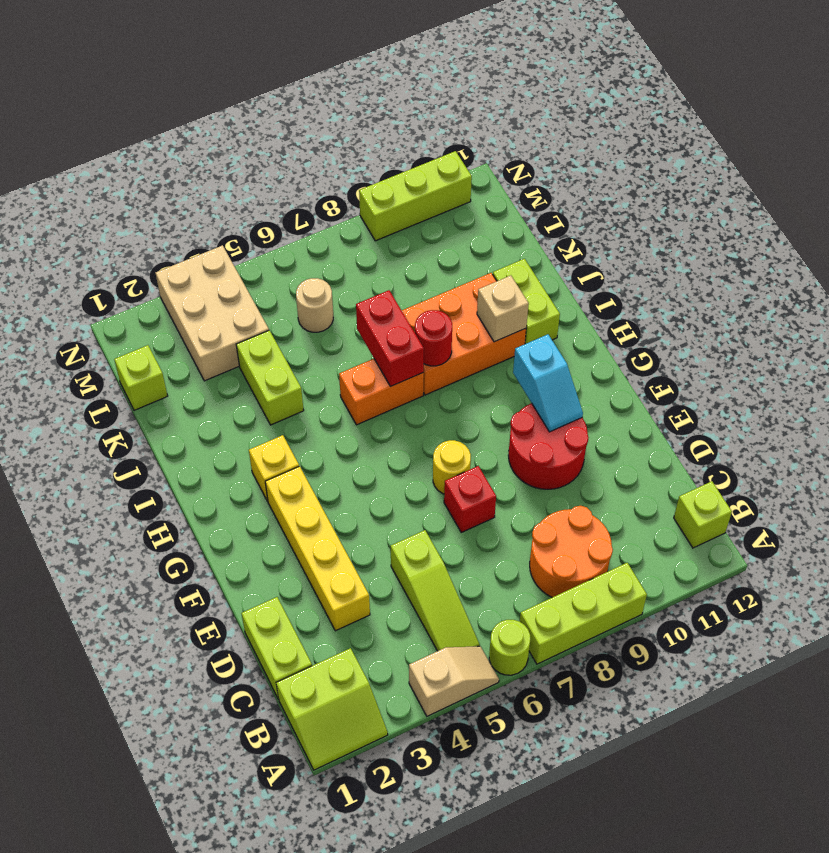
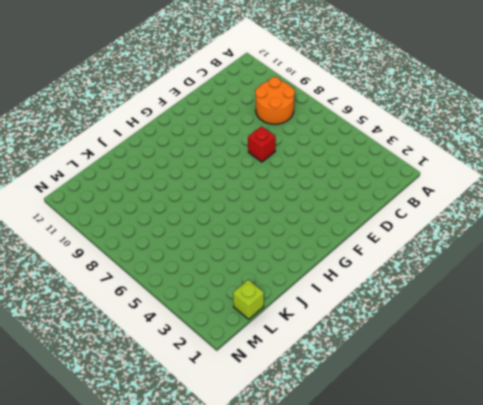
none -> lime 2x2 slope [276,648,388,770]
none -> tan 1x2 slope [409,646,499,716]
none -> lime 1x1 round brick [489,620,530,675]

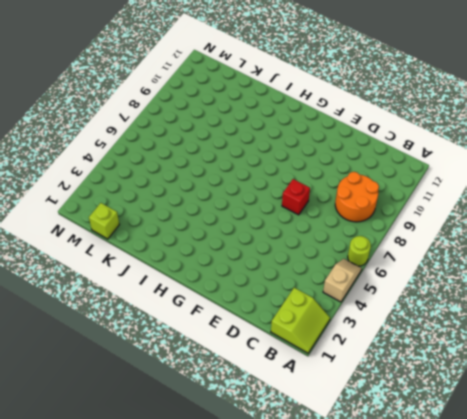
none -> lime 1x3 brick [520,563,647,664]
none -> lime 1x3 slope [391,530,480,651]
none -> lime 1x1 brick [674,481,732,548]

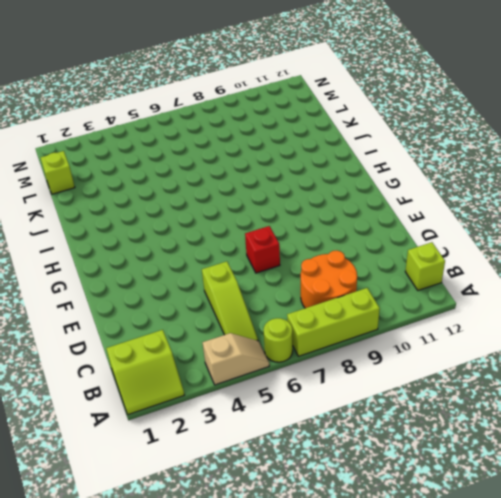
none -> lime 1x2 brick [241,597,312,699]
none -> yellow 1x4 brick [265,466,370,631]
none -> red 2x2 round brick [508,403,589,489]

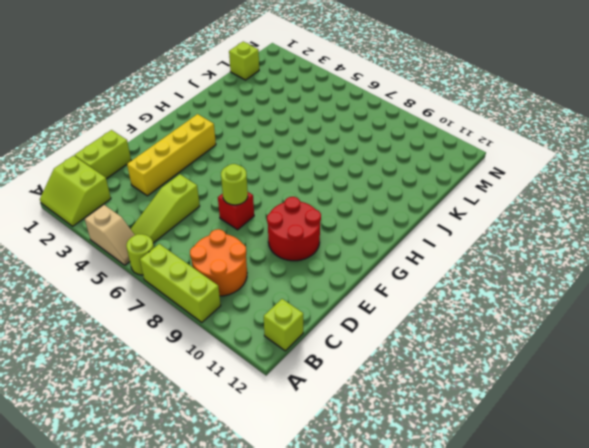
lime 1x1 round brick [221,164,248,205] -> none
none -> yellow 1x1 round brick [433,440,471,494]
none -> yellow 1x1 brick [249,435,299,501]
none -> orange 1x2 brick [339,359,424,425]

